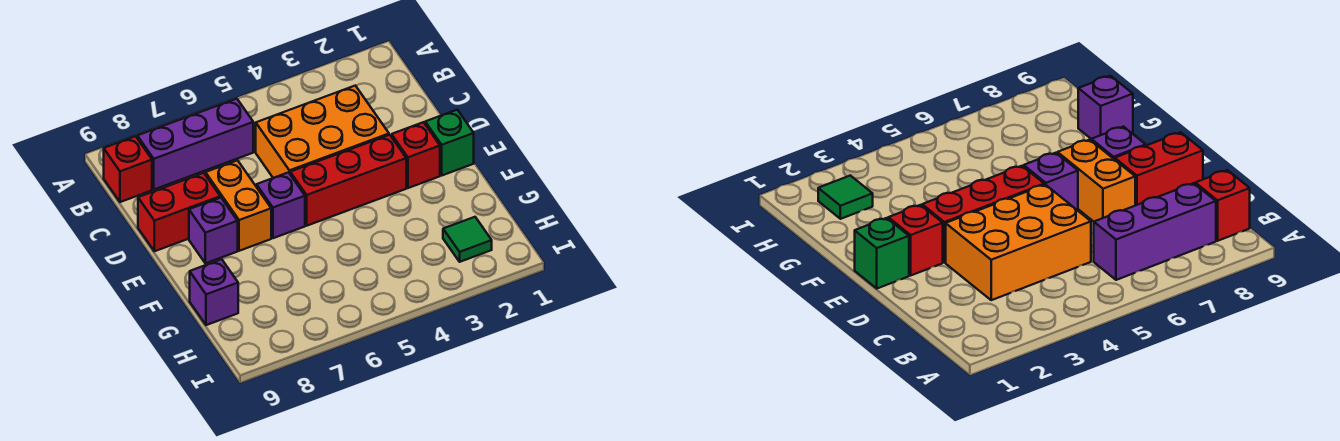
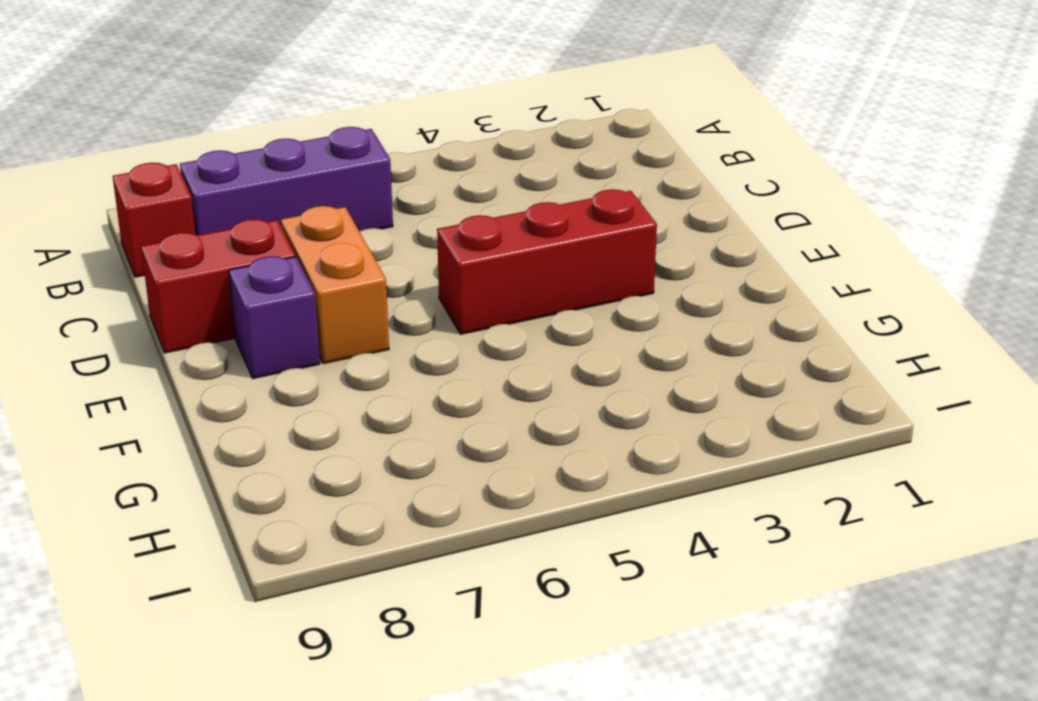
none -> orange 2x3 brick [256,86,389,178]
none -> green 1x1 brick [425,110,474,175]
none -> red 1x1 brick [392,122,440,188]

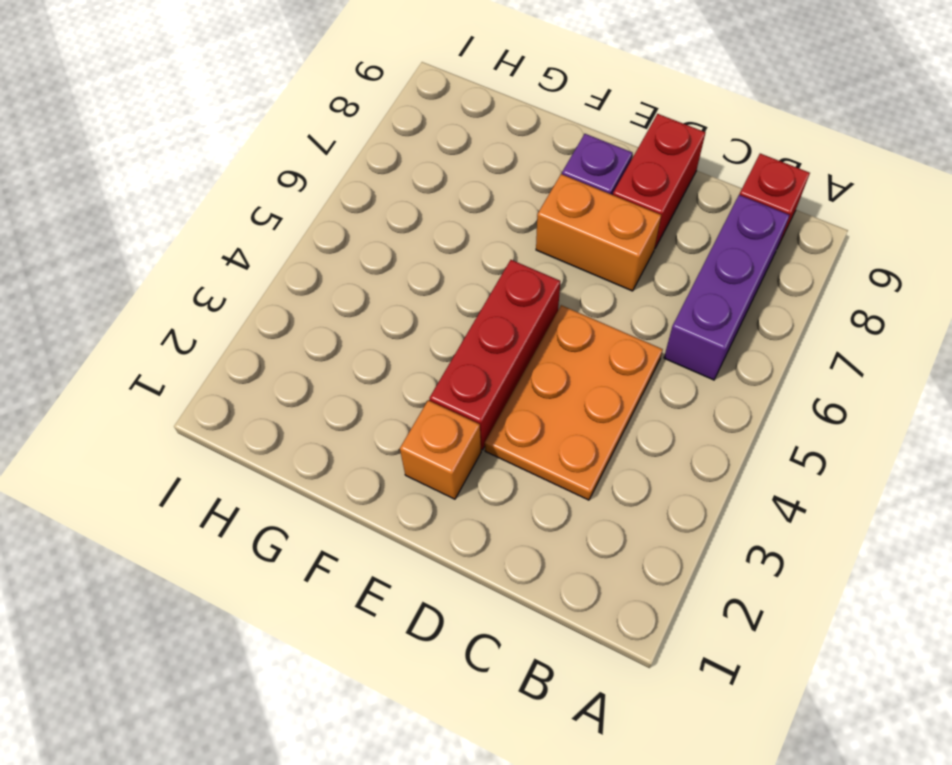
orange 2x3 plate [485,305,663,500] -> orange 2x3 brick [256,86,389,178]
orange 1x1 brick [400,400,481,499] -> red 1x1 brick [392,122,440,188]
none -> green 1x1 brick [425,110,474,175]
none -> purple 1x1 brick [256,172,305,238]
none -> purple 1x1 brick [190,259,238,325]

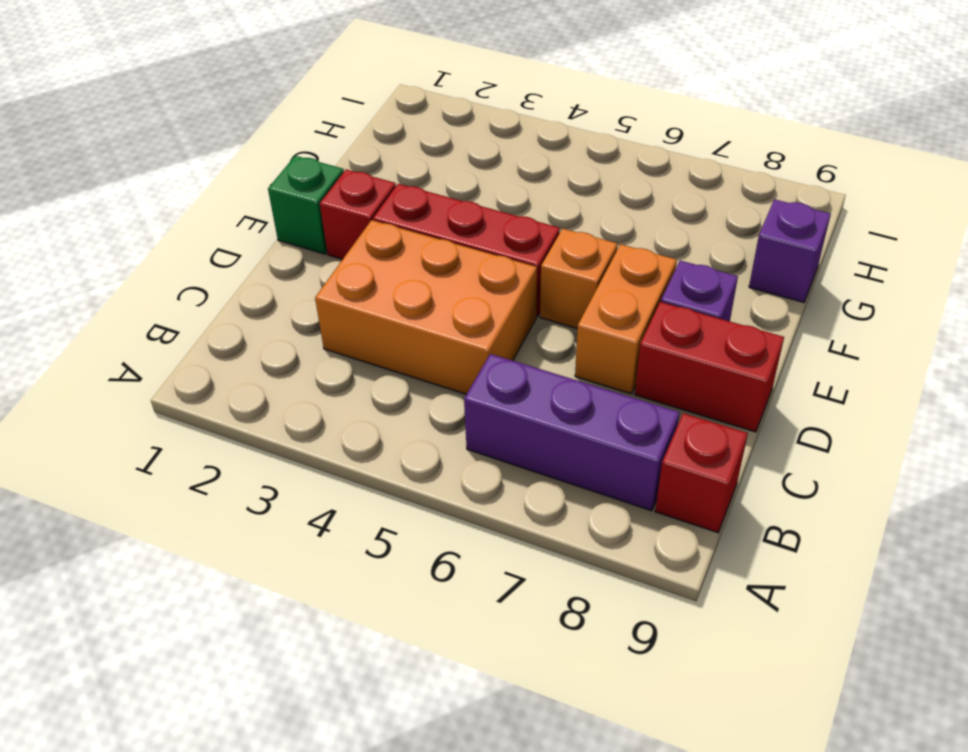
orange 1x1 brick [540,229,618,328] -> purple 1x1 brick [256,172,305,238]
none -> green 1x1 tile [443,217,492,262]

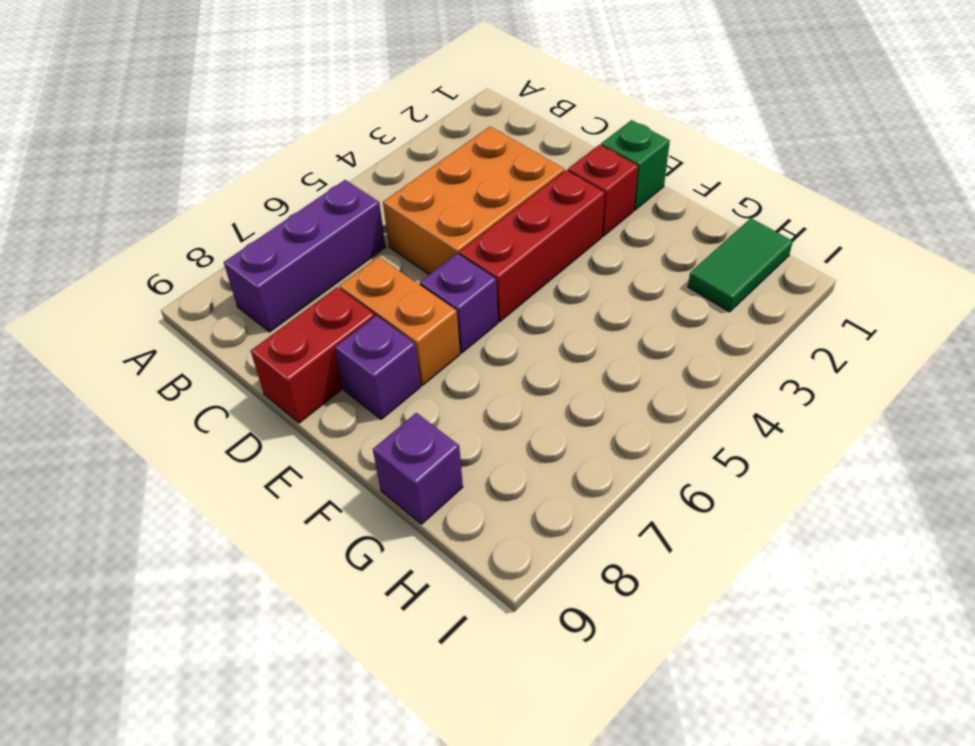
green 1x2 tile [688,218,793,312] -> green 1x1 tile [443,217,492,262]
none -> red 1x1 brick [104,136,152,202]

